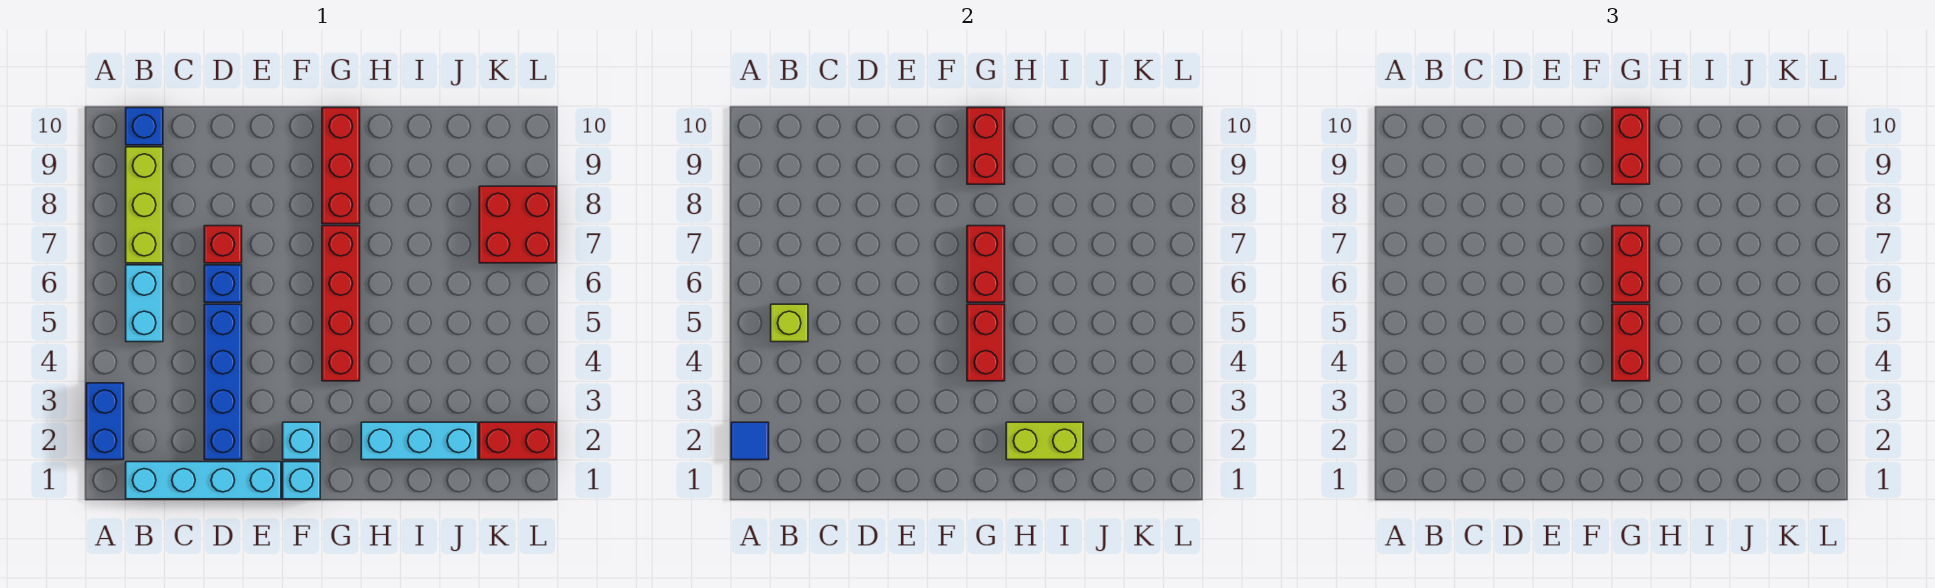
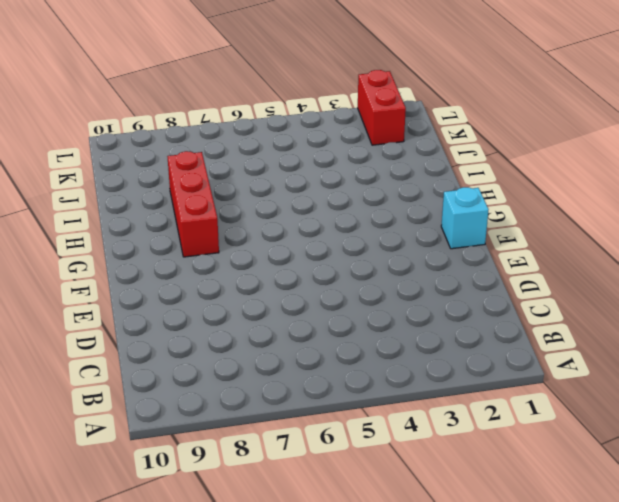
red 1x3 brick [167,151,219,257] -> red 1x3 brick turned to [322,108,360,224]
none -> blue 1x2 brick [86,383,124,460]
none -> cyan 1x4 brick [126,462,281,499]
none -> cyan 1x2 brick [126,265,163,342]

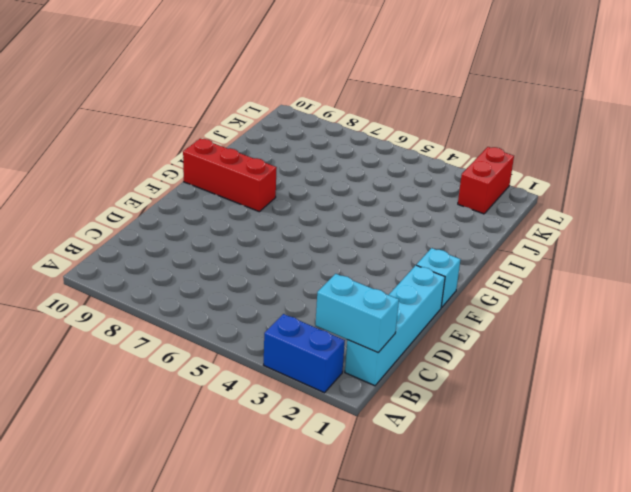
cyan 1x2 brick [315,274,399,353] -> cyan 1x2 brick moved to [126,265,163,342]
none -> lime 1x3 brick [126,147,163,263]
none -> blue 1x1 brick [126,108,163,145]
none -> blue 1x4 brick [204,304,242,460]

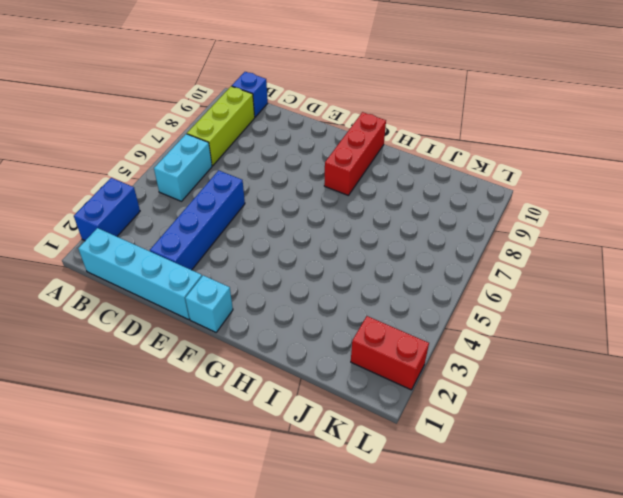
none -> blue 1x1 brick [204,265,242,302]
none -> red 1x1 brick [204,226,242,263]
none -> cyan 1x1 brick [283,422,320,460]

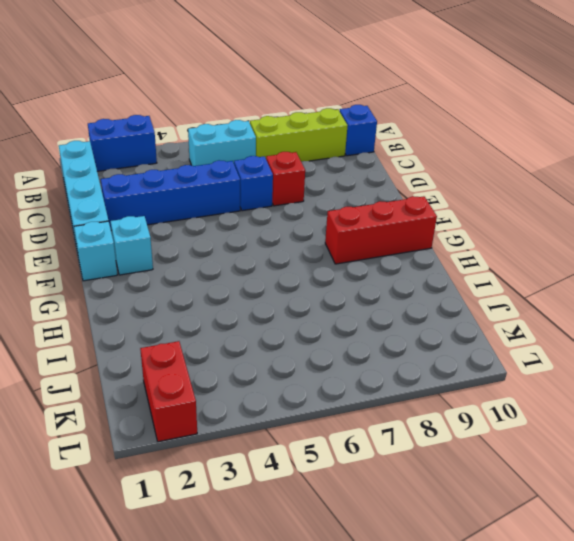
none -> red 1x4 brick [322,226,360,381]
none -> cyan 1x3 brick [361,422,478,460]
none -> red 2x2 brick [479,186,556,263]

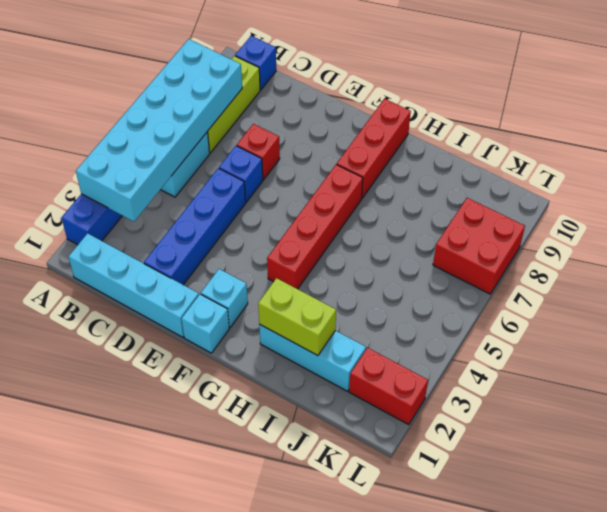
cyan 2x6 brick [76,39,242,221] -> lime 1x1 brick [771,304,808,342]
none -> blue 1x1 tile [731,422,769,460]
none -> red 1x2 brick [967,304,1005,381]
none -> red 1x2 brick [967,226,1005,302]

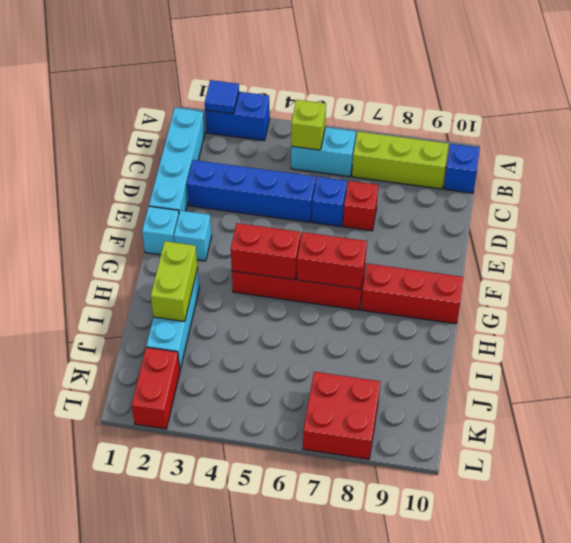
none -> red 1x2 brick [967,108,1005,184]
none -> red 1x2 brick [1612,304,1650,381]
none -> red 1x2 brick [1612,226,1650,302]

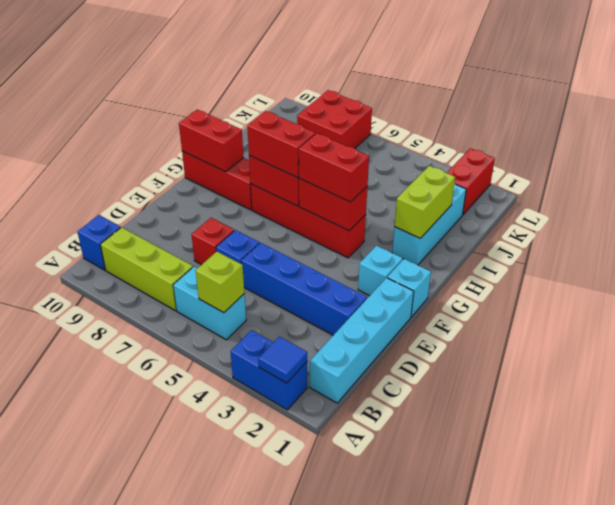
none -> red 1x2 brick [1612,108,1650,184]

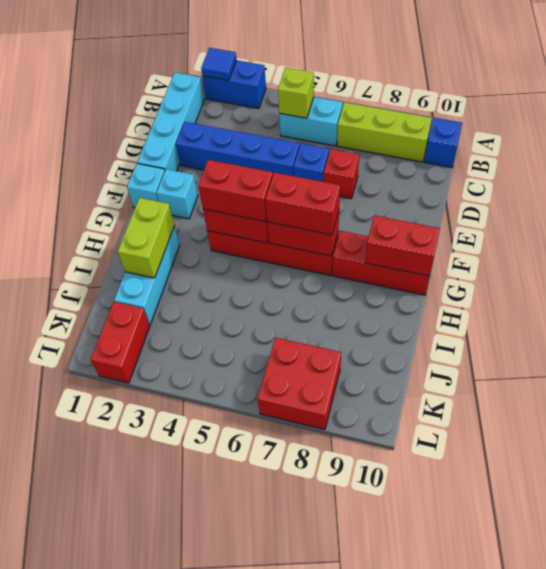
none -> red 1x2 brick [1612,108,1650,184]

